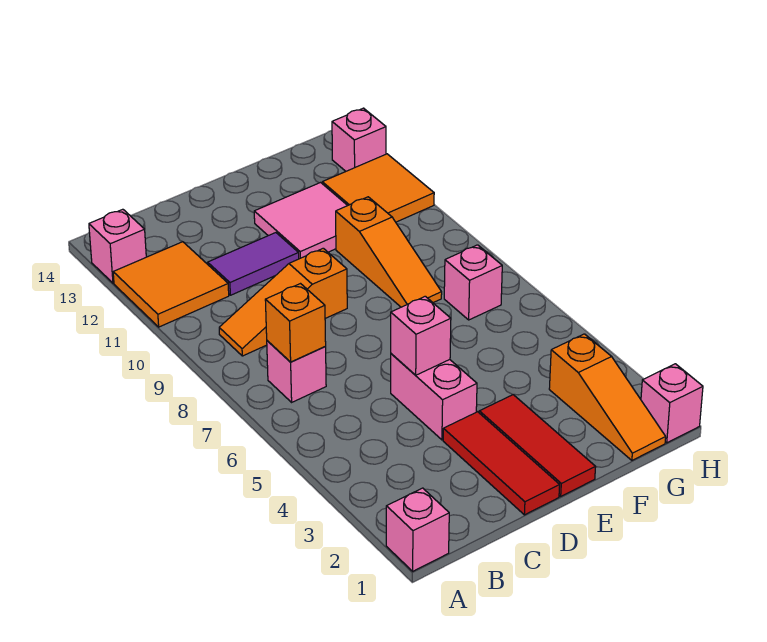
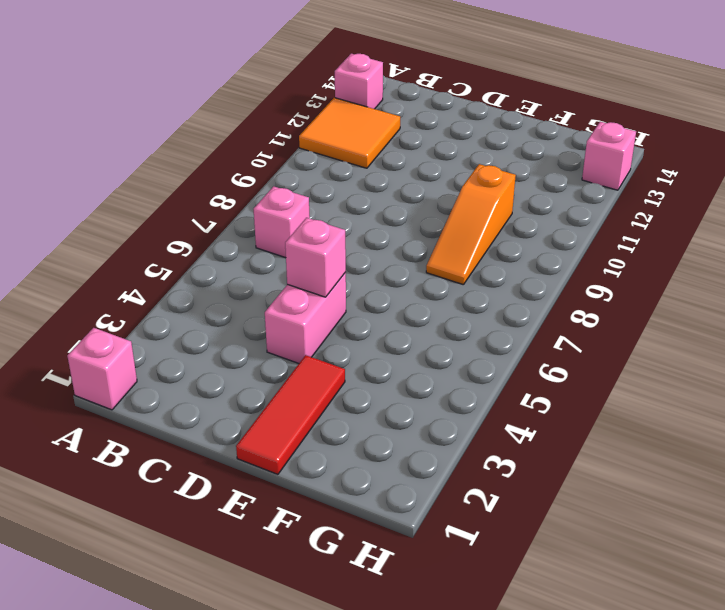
none -> orange 1x3 slope [219,248,347,356]
none -> purple 1x2 tile [208,233,299,295]
none -> red 1x3 tile [443,412,560,515]

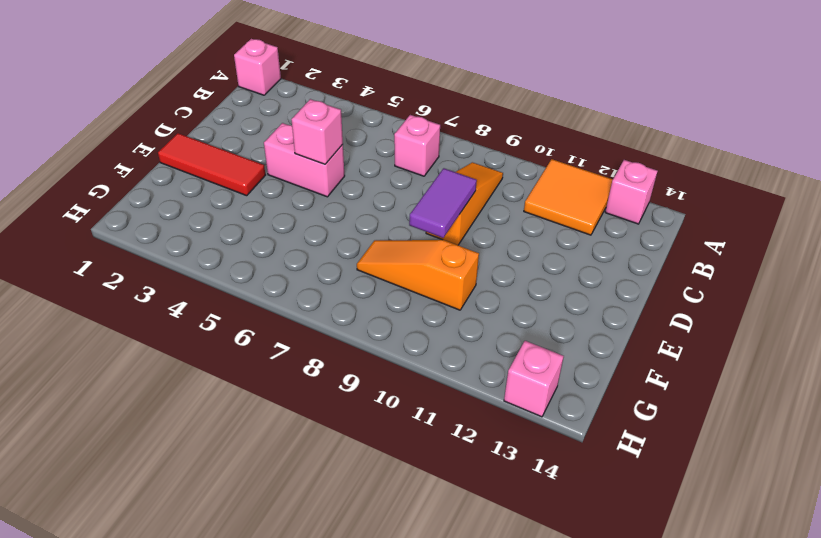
purple 1x2 tile [409,168,477,238] -> purple 1x2 tile moved to [208,233,299,295]
none -> red 1x3 tile [443,412,560,515]
none -> pink 2x2 tile [254,183,348,259]
none -> orange 1x3 slope [549,334,666,460]

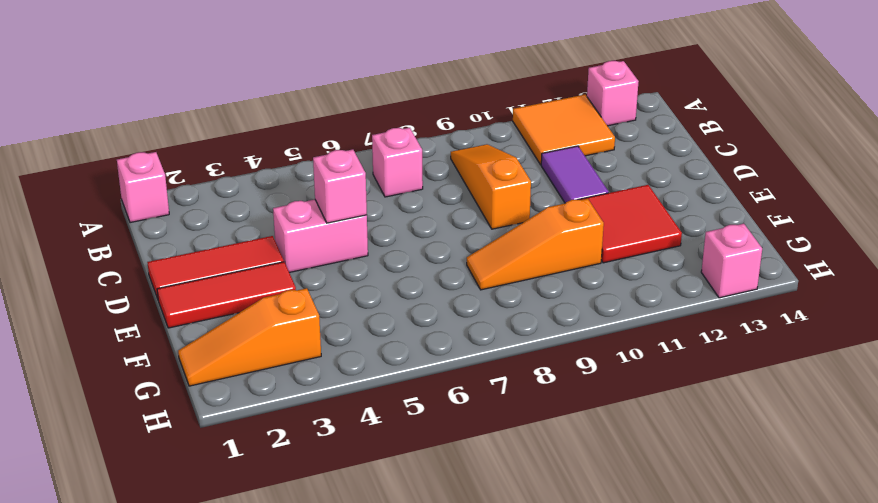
red 2x2 tile [578,185,682,263] -> pink 2x2 tile [254,183,348,259]
none -> pink 1x1 brick [444,245,502,320]
none -> orange 2x2 tile [322,154,434,222]
none -> pink 1x1 brick [641,364,703,443]

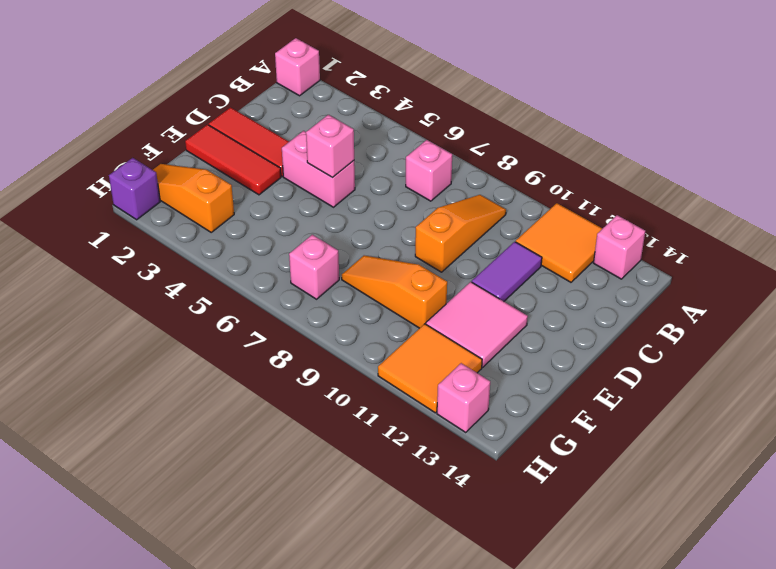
purple 1x1 brick [109,158,160,220] -> pink 1x1 brick [641,364,703,443]
none -> orange 1x1 brick [265,284,326,362]

